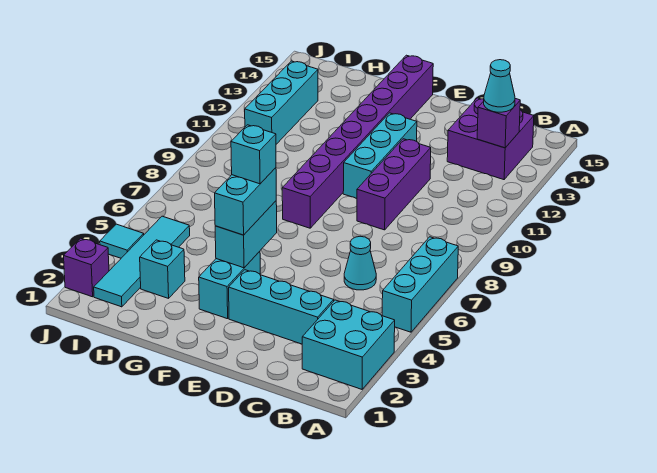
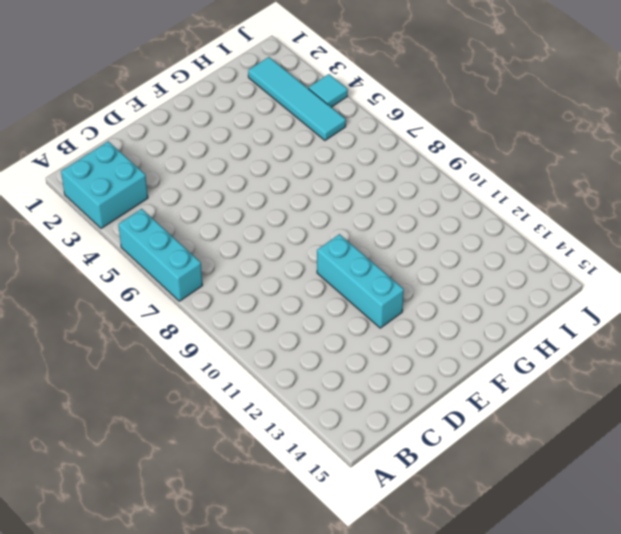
none -> purple 2x2 brick [447,98,534,180]
none -> cyan 1x3 brick [229,270,334,344]
none -> cyan 1x1 cone [344,236,376,290]

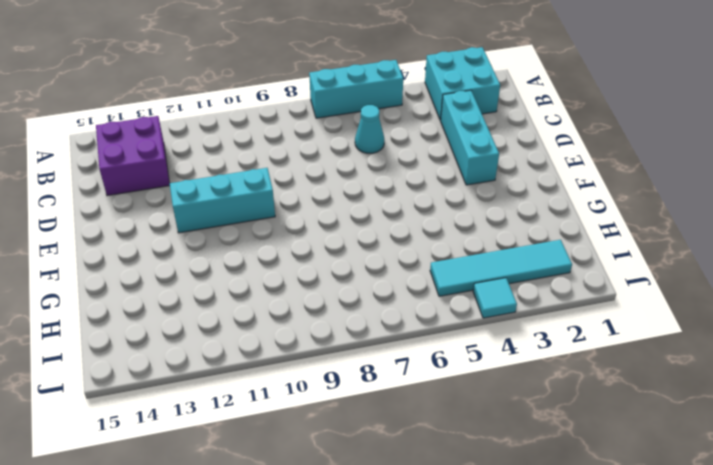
none -> purple 1x3 brick [357,139,431,230]
none -> cyan 1x2 brick [199,251,260,319]
none -> purple 1x8 brick [282,55,433,228]

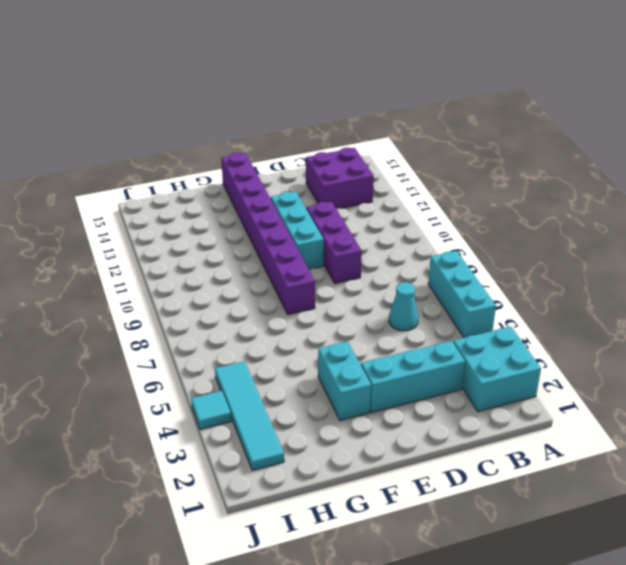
none -> cyan 1x1 brick [140,240,185,298]
none -> cyan 1x3 brick [245,61,318,144]
none -> purple 1x1 brick [64,238,109,297]

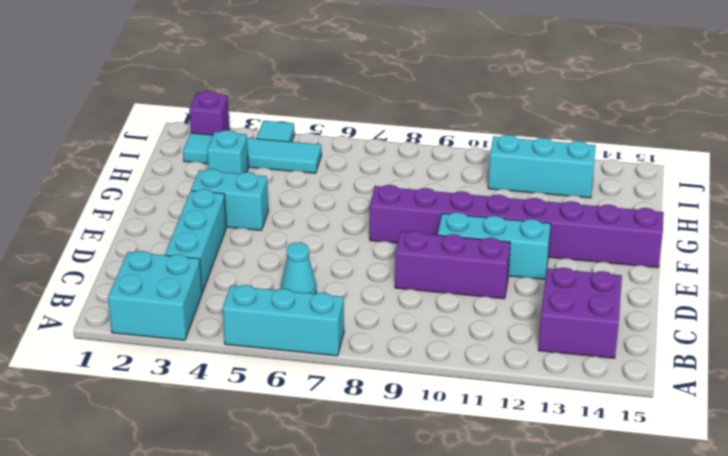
none -> purple 1x1 brick [477,99,520,148]
none -> cyan 1x2 brick [215,201,277,268]
none -> cyan 1x1 cone [484,60,515,112]

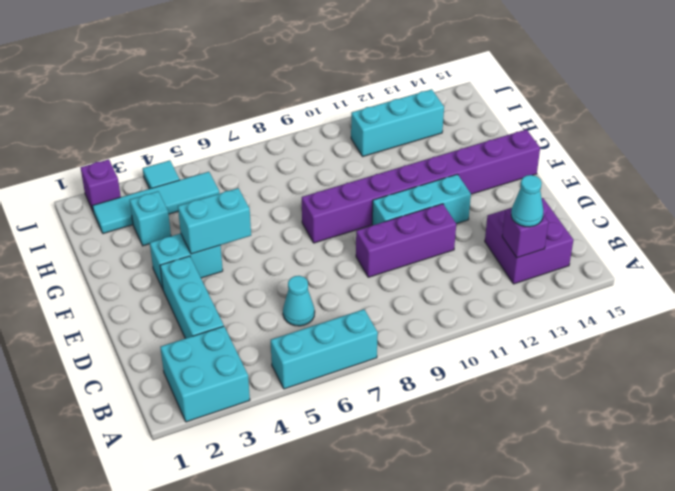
none -> cyan 1x2 brick [215,168,276,235]
none -> cyan 1x1 brick [231,125,276,184]

